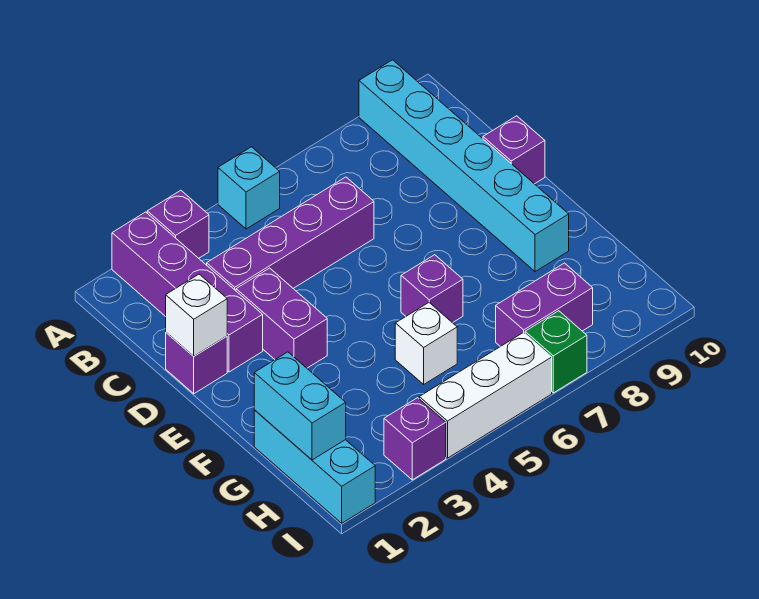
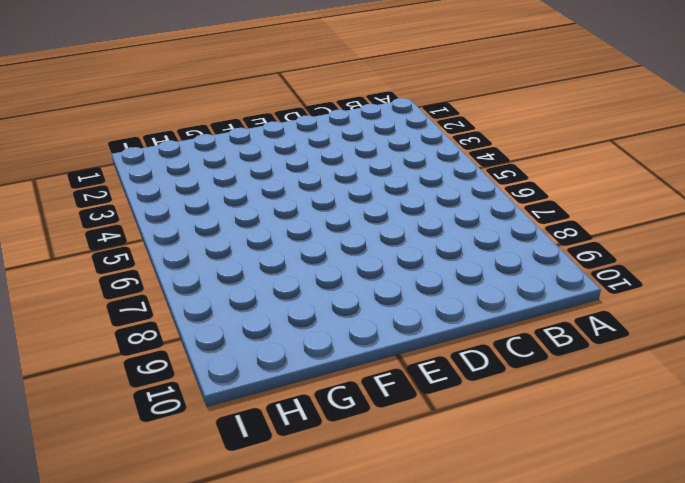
none -> purple 1x4 brick [112,212,263,372]
none -> purple 1x1 brick [147,190,209,258]
none -> cyan 1x1 brick [218,147,280,229]

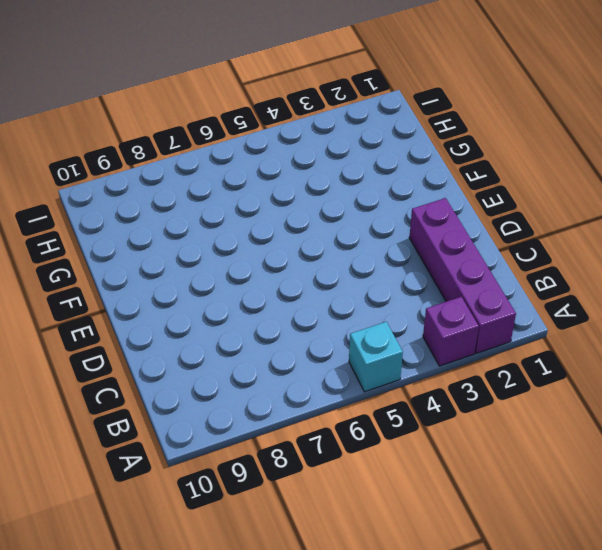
none -> cyan 1x6 brick [359,60,569,272]
none -> purple 1x4 brick [207,177,374,291]
none -> purple 1x1 brick [166,333,227,394]

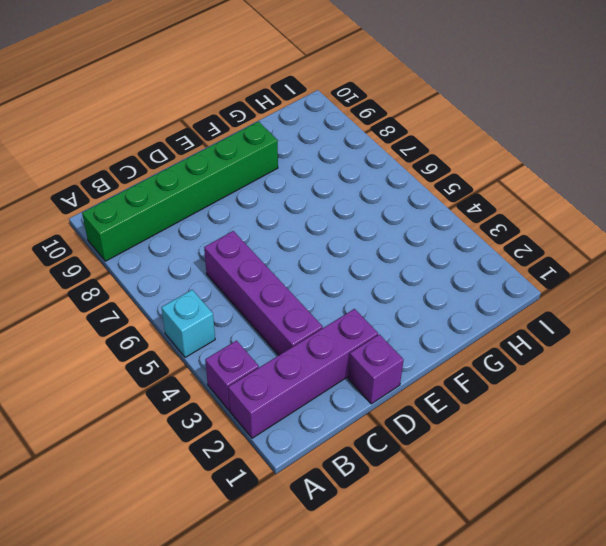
green 1x6 brick [82,121,278,261] -> cyan 1x6 brick [359,60,569,272]
none -> purple 1x2 brick [236,268,327,368]
none -> purple 1x1 brick [483,116,545,184]
none -> purple 1x1 brick [401,255,463,323]

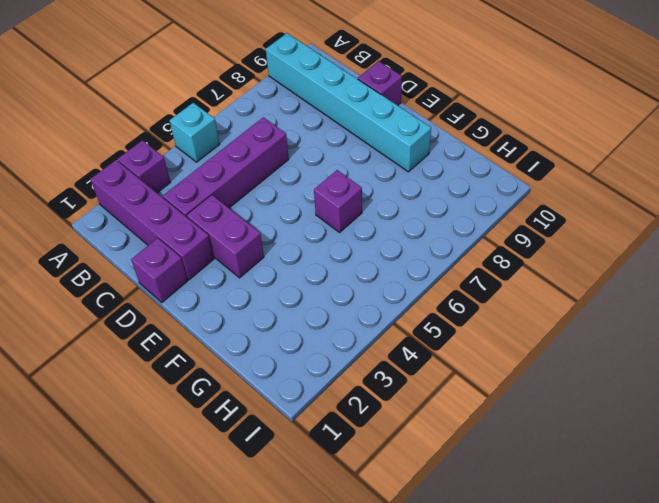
none -> cyan 1x3 brick [254,410,375,523]
none -> white 1x1 brick [395,303,457,384]
none -> purple 1x2 brick [496,263,593,347]

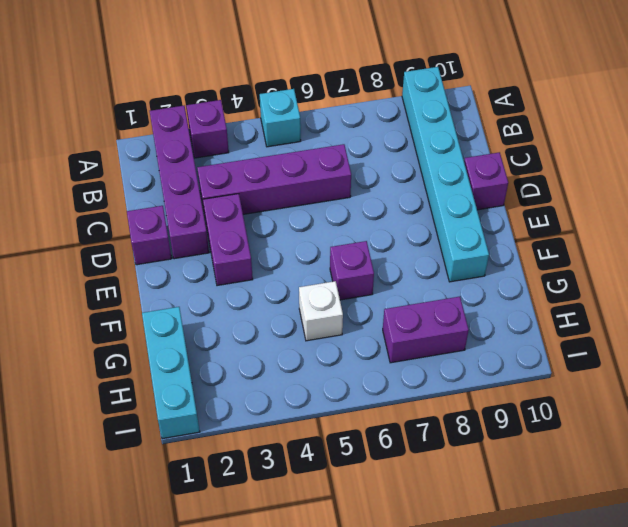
none -> purple 1x1 brick [384,398,446,480]
none -> white 1x3 brick [419,332,552,458]
none -> green 1x1 brick [525,311,587,393]

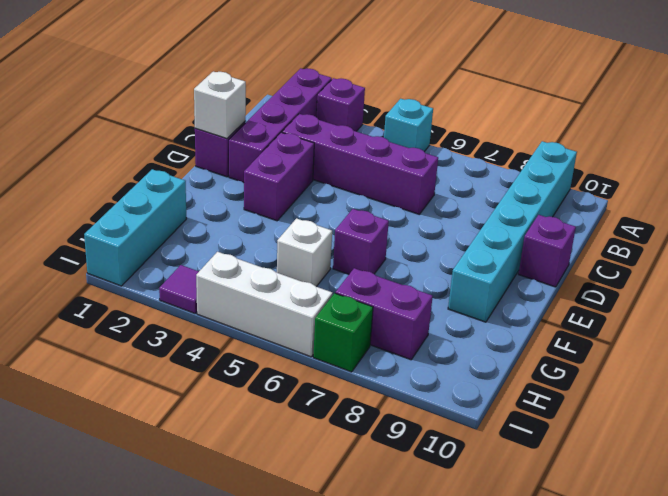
purple 1x1 tile [159,265,199,313] -> purple 1x1 brick [384,398,446,480]
none -> cyan 1x2 brick [254,352,346,460]

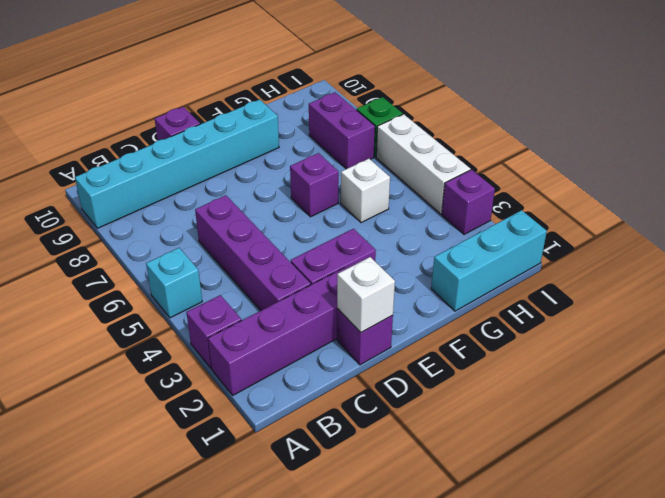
none -> cyan 1x2 brick [254,352,346,460]

